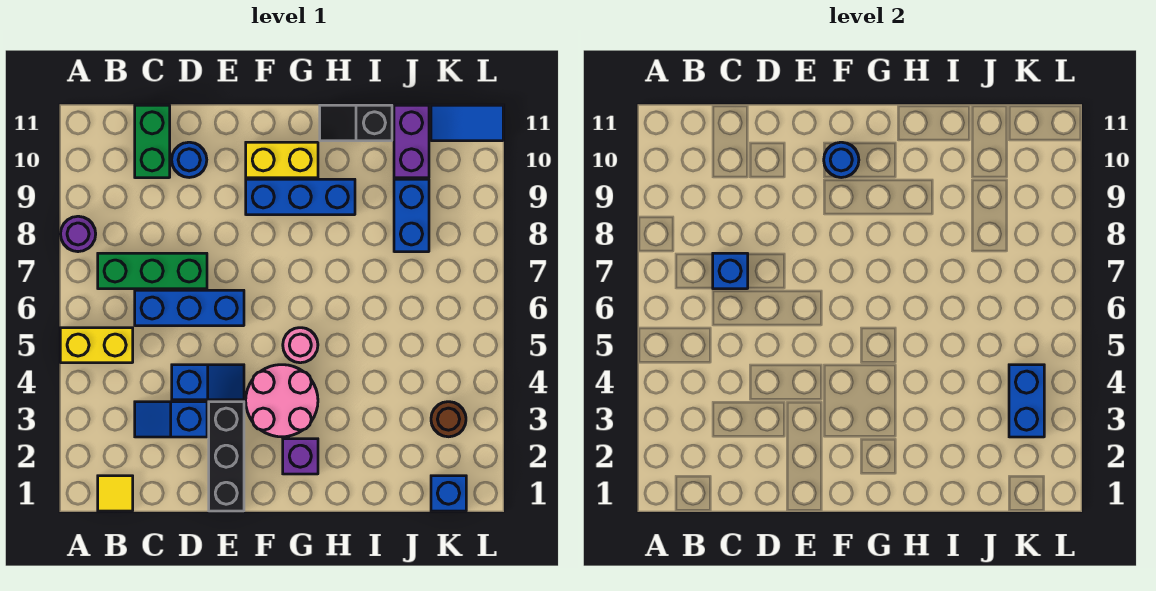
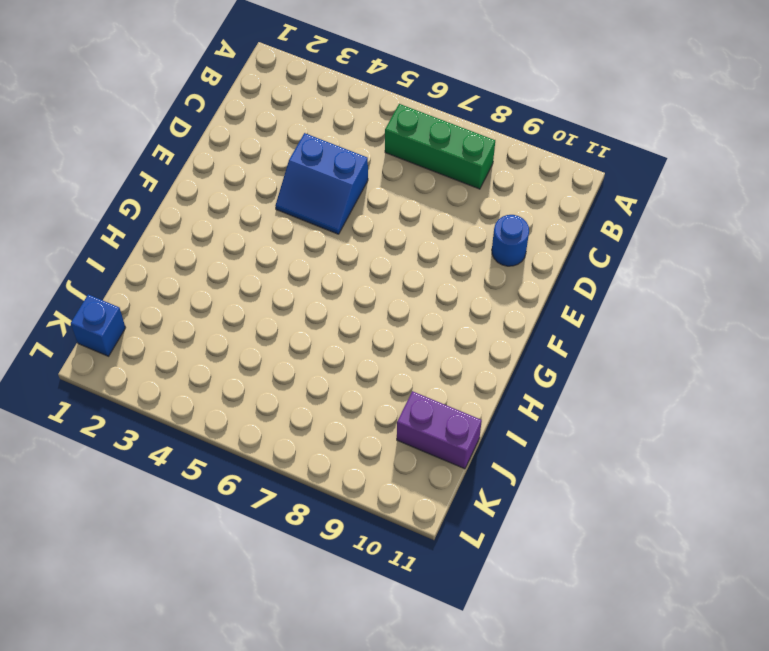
green 1x3 brick [385,104,495,189] -> green 1x3 brick turned to [98,253,207,289]
blue 2x2 slope [275,133,368,234] -> blue 1x2 slope [172,365,244,400]
none -> yellow 1x2 brick [60,328,133,363]
none -> purple 1x1 round brick [61,216,96,252]
none -> yellow 1x1 tile [98,476,133,511]

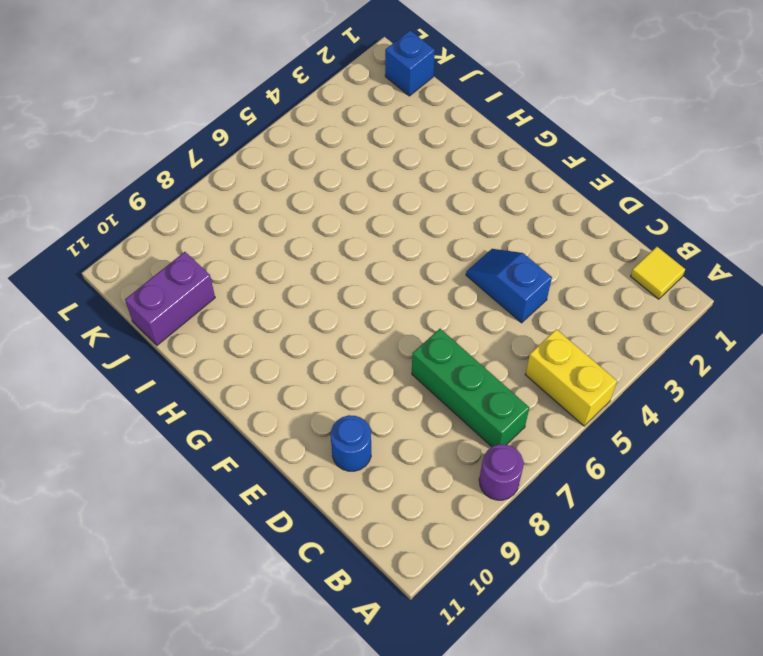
none -> blue 1x2 slope [135,402,207,437]
none -> blue 1x3 brick [135,290,244,326]
none -> green 1x2 brick [135,105,170,178]

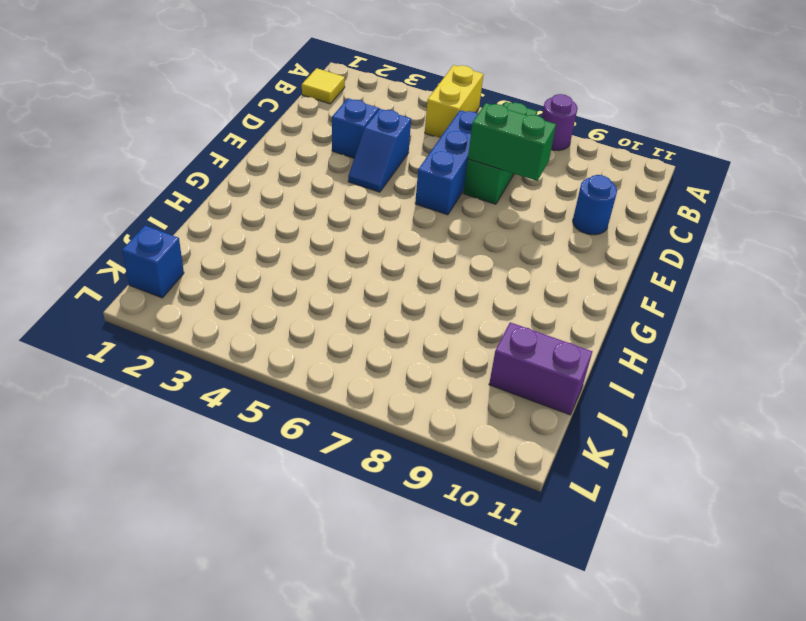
green 1x2 brick [468,103,556,181] -> green 1x2 brick moved to [135,105,170,178]
none -> black 1x3 brick [209,402,244,511]
none -> pink 2x2 round brick [246,365,318,437]
none -> blue 1x3 brick [246,179,355,215]

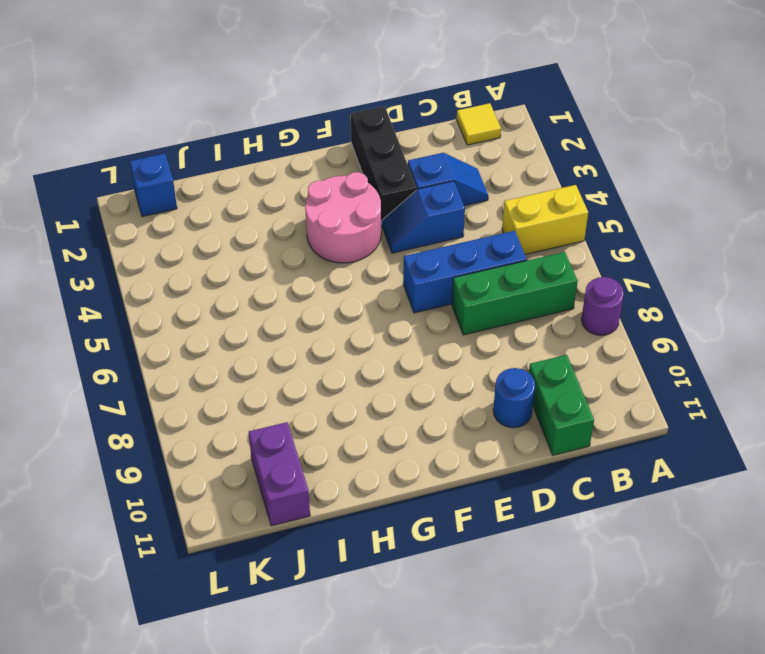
none -> blue 1x3 brick [246,179,355,215]
none -> yellow 1x2 brick [246,142,318,178]
none -> purple 1x1 brick [283,439,318,474]

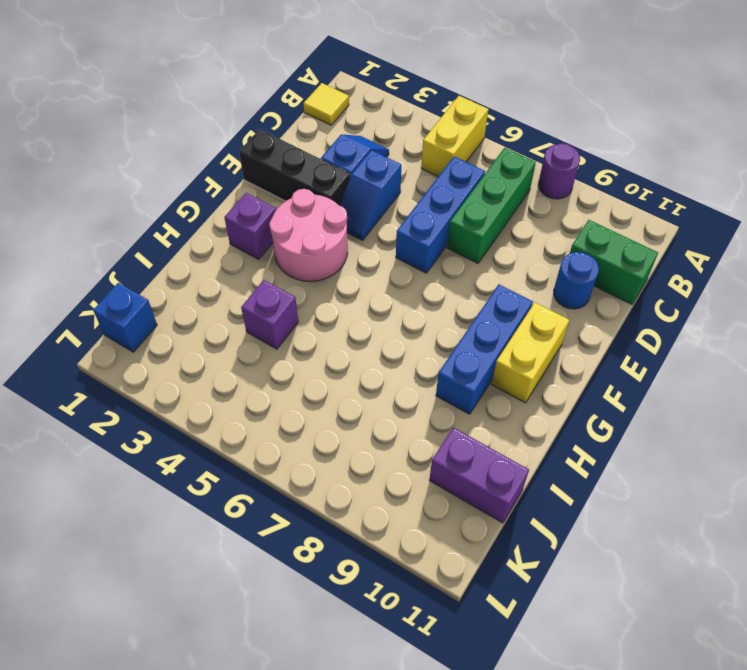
purple 1x1 brick [241,280,298,349] -> none
none -> pink 1x1 round brick [283,328,318,363]
none -> black 1x2 slope [320,105,392,141]
none -> blue 1x2 brick [394,179,429,252]

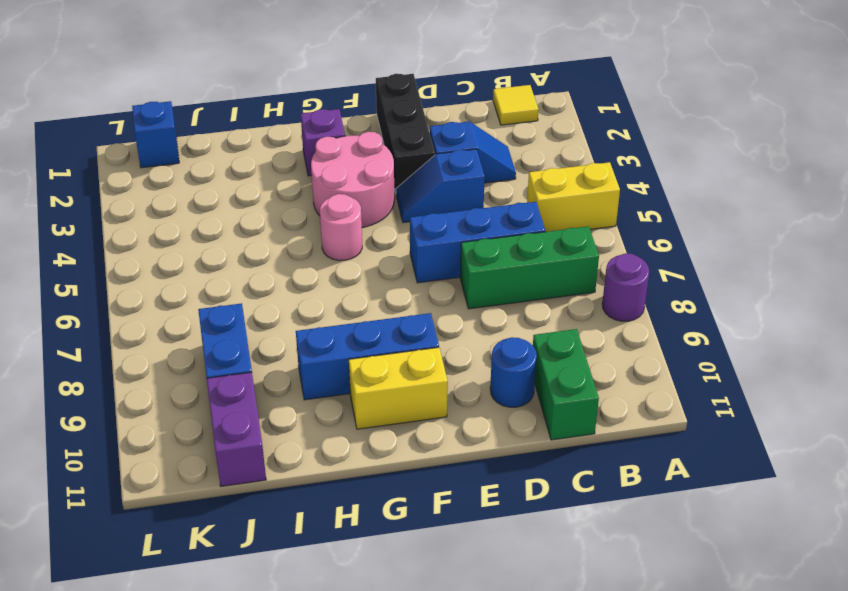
none -> black 1x2 slope [320,105,392,141]
none -> brown 1x1 round brick [431,402,466,437]
none -> blue 1x2 tile [431,105,503,141]

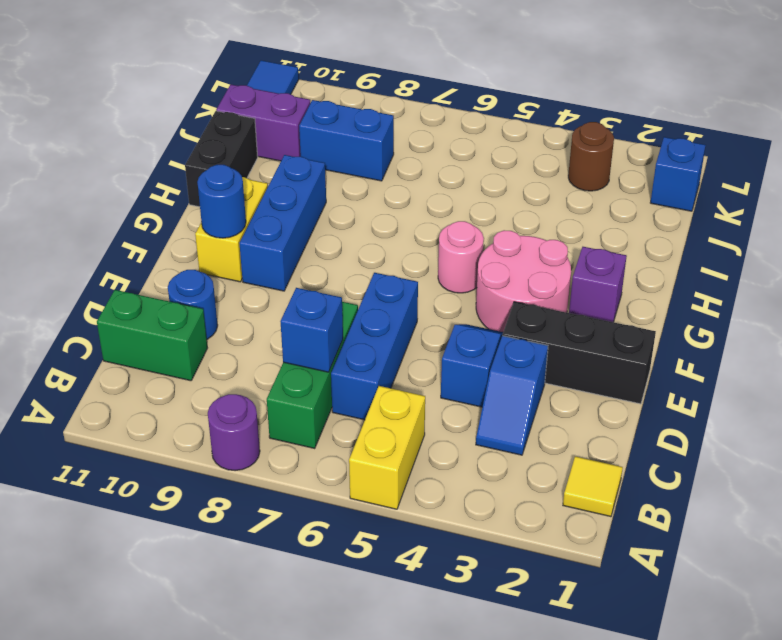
black 1x2 brick [185,111,258,207] -> black 1x2 slope [320,105,392,141]
none -> blue 1x2 brick [1009,365,1044,437]

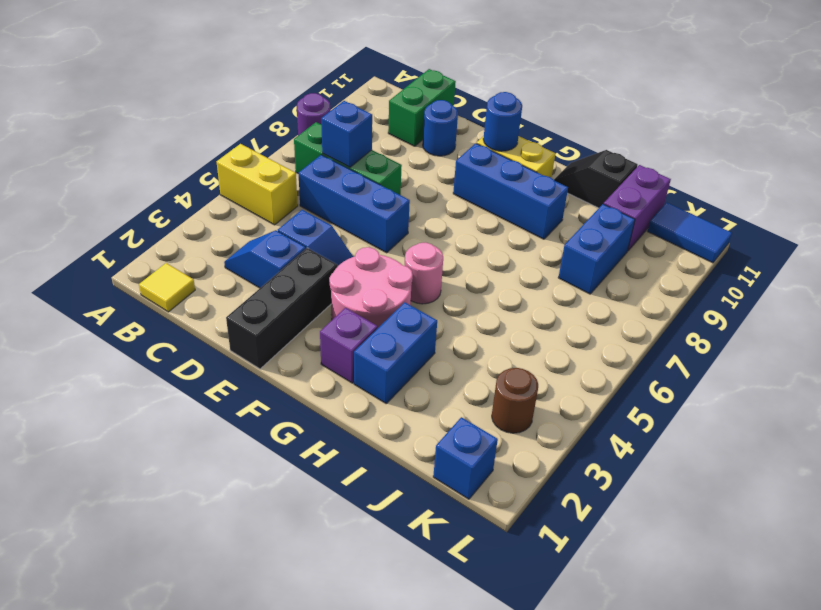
blue 1x2 brick [354,302,437,403] -> blue 1x2 brick moved to [1009,365,1044,437]

